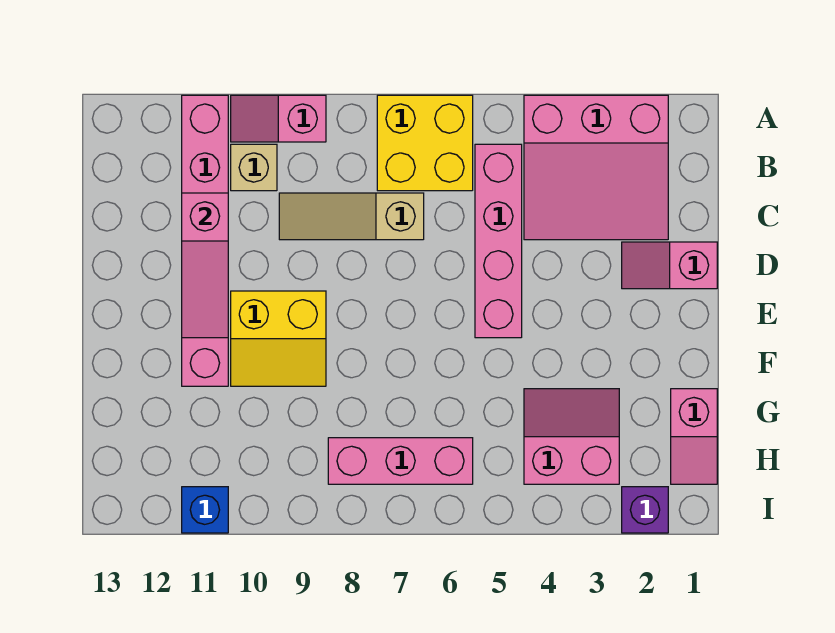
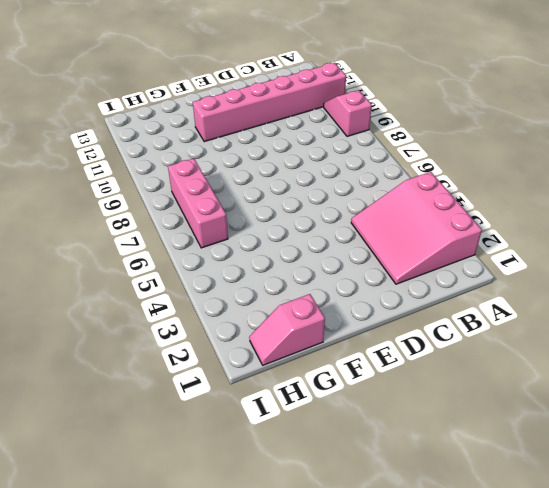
none -> yellow 2x2 brick [377,95,473,191]
none -> pink 1x4 brick [475,144,522,338]
none -> tan 1x1 brick [231,144,277,191]

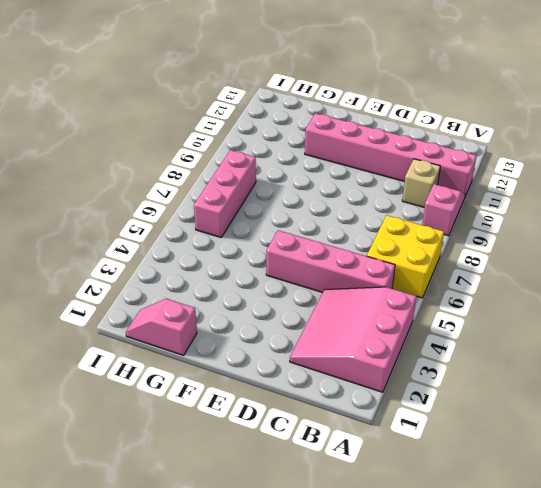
none -> tan 1x3 slope [279,193,424,240]
none -> pink 1x2 slope [622,242,717,289]
none -> yellow 2x2 slope [231,291,326,386]

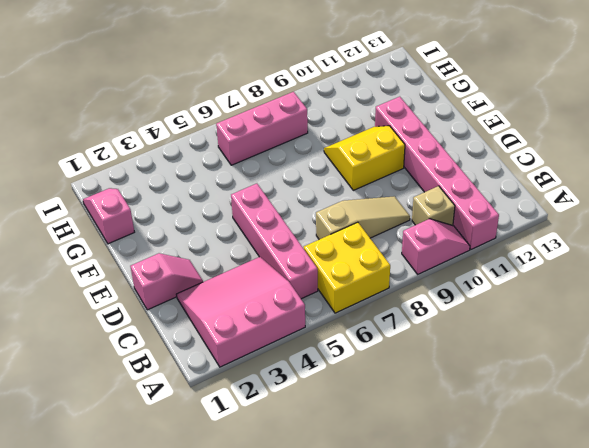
none -> pink 2x2 slope [524,389,619,484]
none -> purple 1x1 brick [622,487,668,533]
none -> blue 1x1 brick [182,487,228,533]

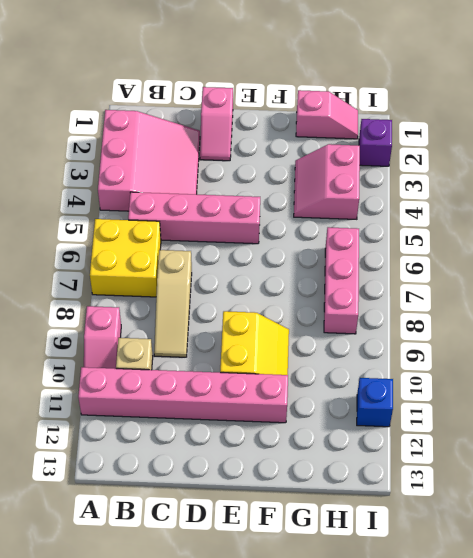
none -> pink 1x3 slope [182,193,228,338]

